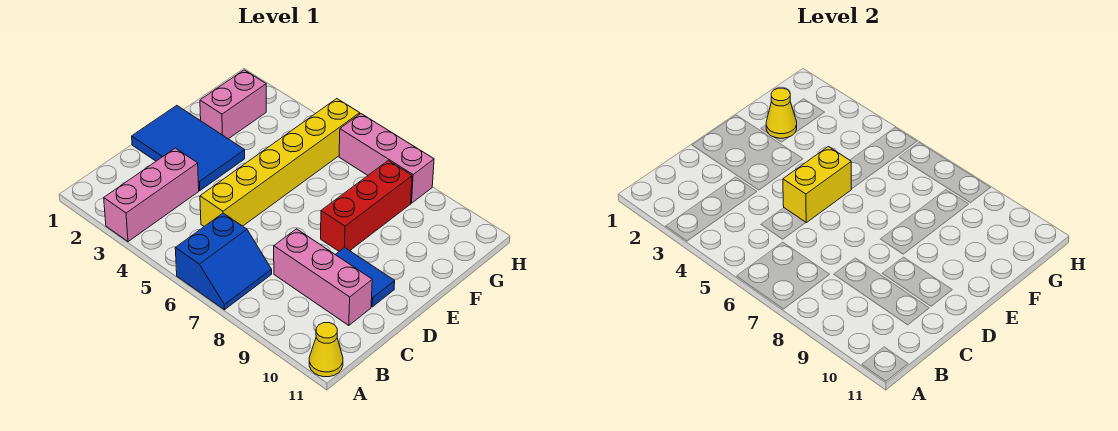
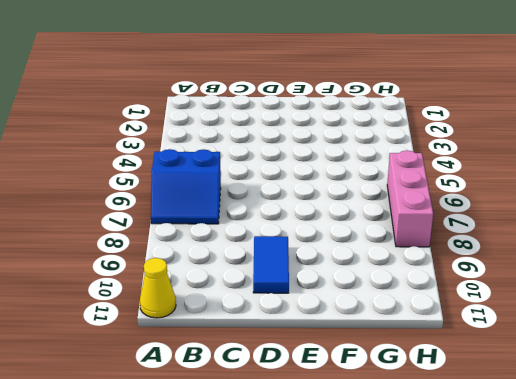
none -> pink 1x3 brick [104,148,199,242]
none -> yellow 1x6 brick [200,99,360,226]
none -> pink 1x3 brick [274,229,372,325]

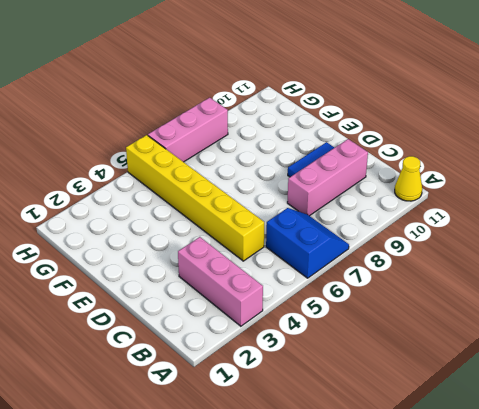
none -> blue 2x3 tile [132,105,245,191]
none -> red 1x3 brick [321,161,412,251]
none -> pink 1x2 brick [200,70,266,139]

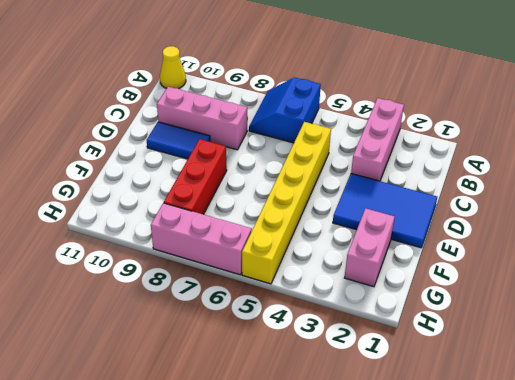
none -> yellow 1x2 brick [783,147,851,223]
none -> yellow 1x1 cone [766,88,797,138]

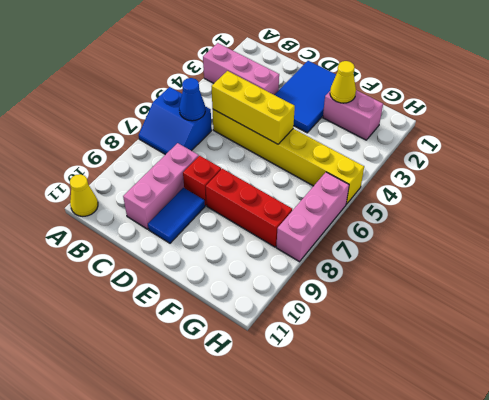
blue 1x1 cone [179,78,205,121] -> none
yellow 1x3 brick [212,71,295,144] -> yellow 1x2 brick [783,147,851,223]
red 1x1 brick [183,156,221,206] -> none

